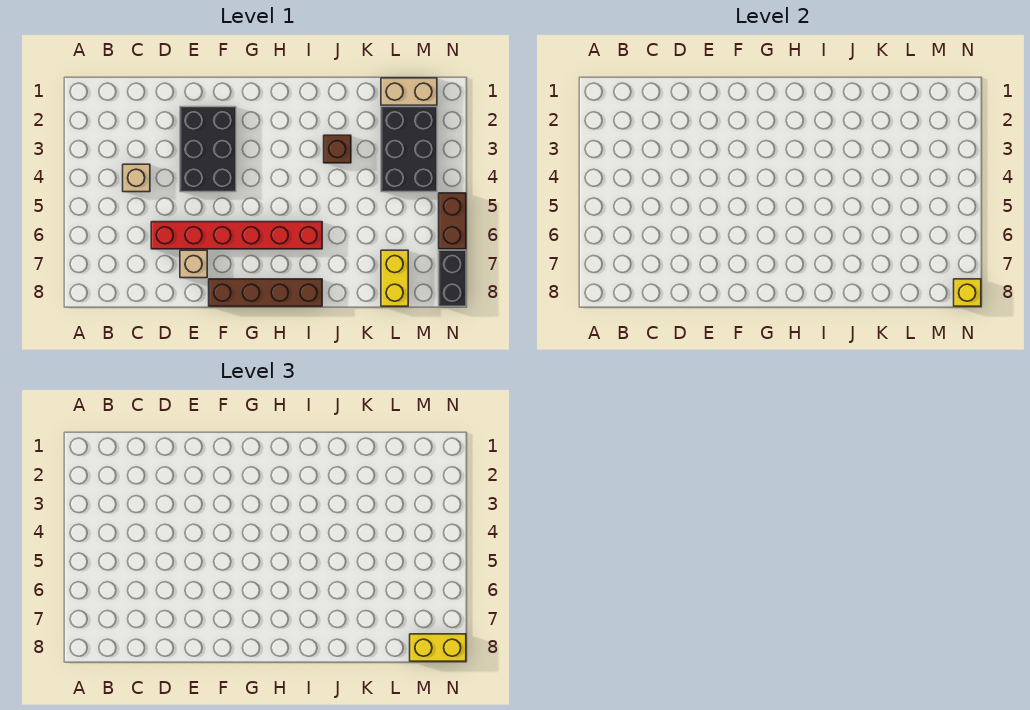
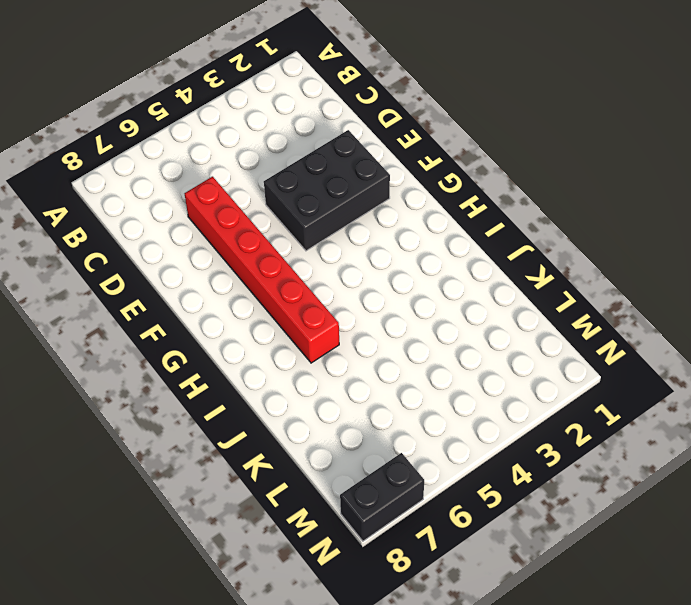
none -> tan 1x1 brick [123,164,150,192]
none -> tan 1x1 brick [180,250,207,278]
none -> brown 1x4 brick [209,279,322,306]

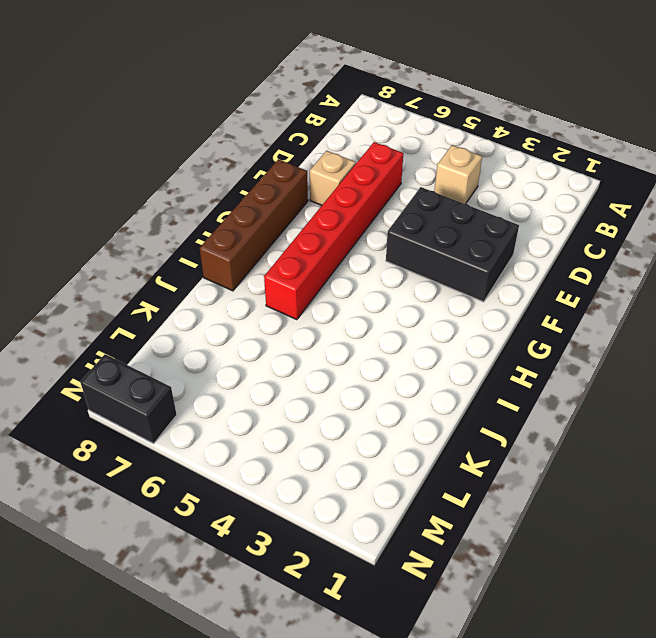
none -> brown 1x1 brick [324,135,351,163]
none -> tan 1x2 brick [381,78,437,105]
none -> black 2x3 brick [381,107,437,192]

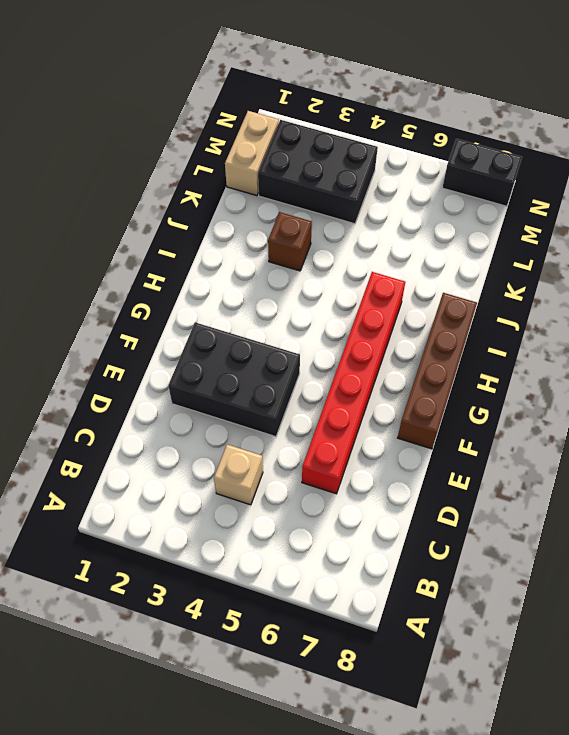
none -> tan 1x1 brick [180,250,207,278]
none -> yellow 1x2 brick [381,250,408,306]
none -> brown 1x2 brick [439,193,466,249]

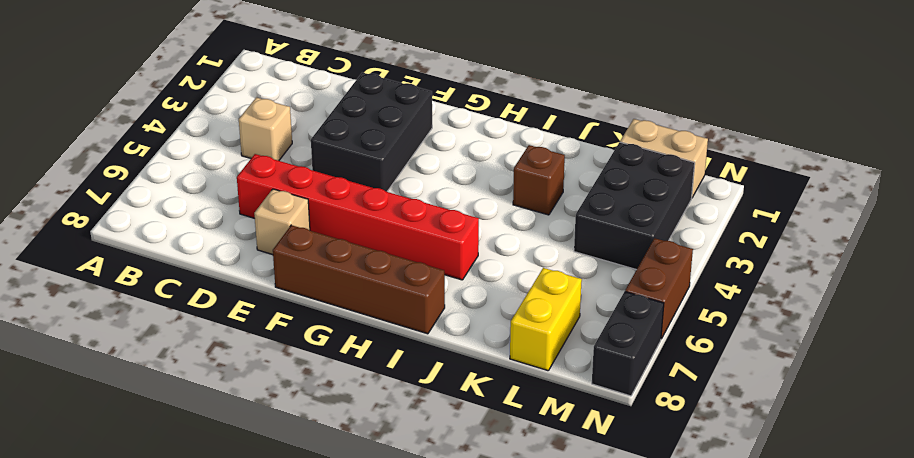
none -> yellow 1x1 brick [954,279,981,306]
none -> yellow 1x2 brick [410,634,466,661]

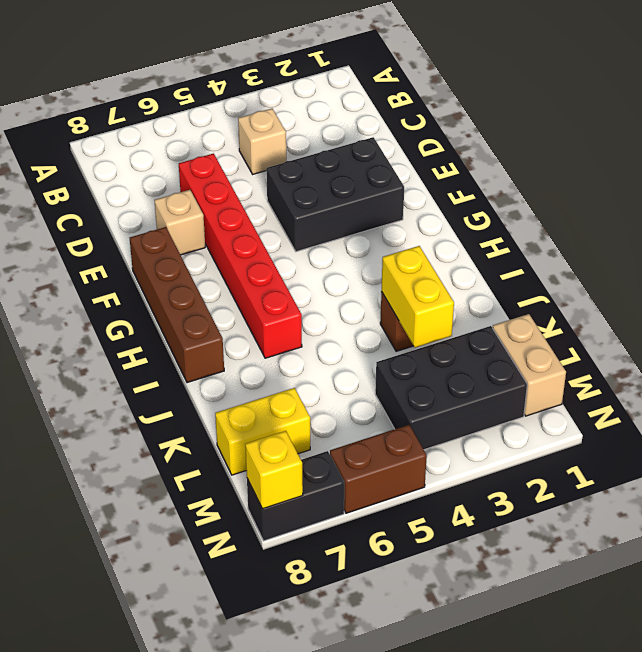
yellow 1x2 brick [381,246,454,348] -> yellow 1x2 brick moved to [410,634,466,661]

